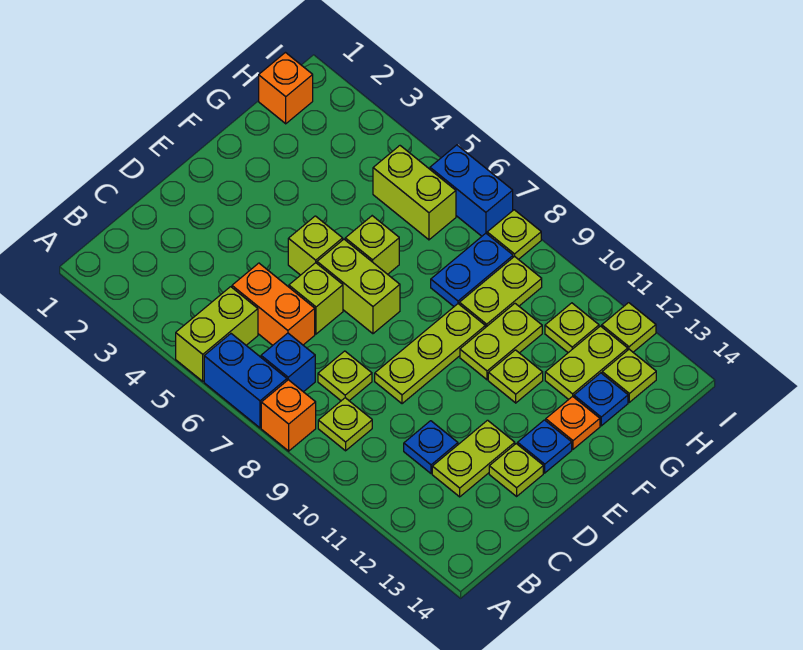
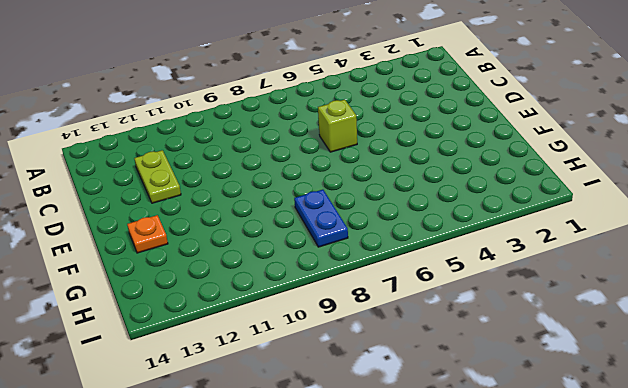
none -> lime 1x2 brick [176,287,258,381]
none -> blue 1x2 brick [204,334,287,428]
none -> orange 1x1 brick [261,380,316,451]
none -> blue 1x1 brick [261,333,315,392]

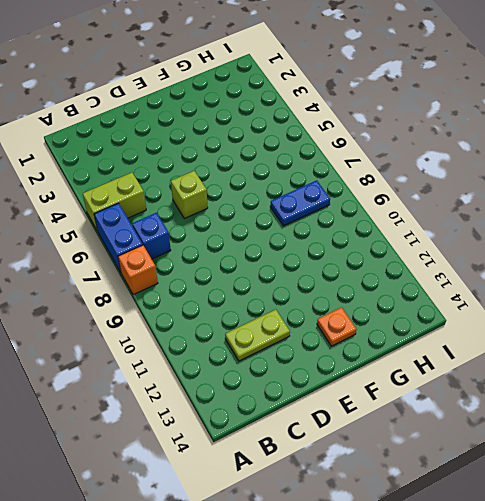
none -> lime 1x1 plate [318,398,372,451]
none -> orange 1x2 brick [232,263,315,345]
none -> lime 1x1 plate [318,351,372,401]
none -> blue 1x1 plate [404,421,458,474]

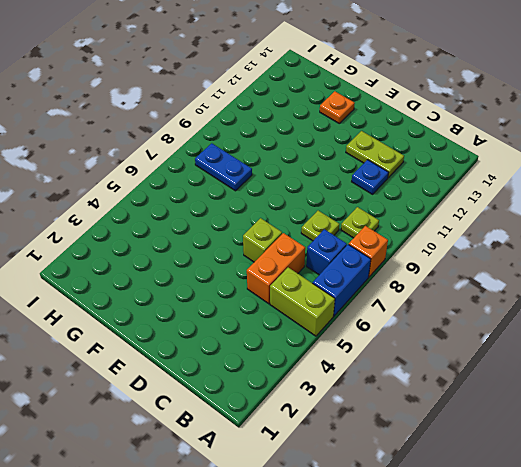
none -> lime 1x3 plate [375,304,485,404]
none -> lime 1x1 plate [489,444,543,496]
none -> lime 1x1 brick [288,216,343,275]
none -> lime 1x2 brick [317,239,400,334]

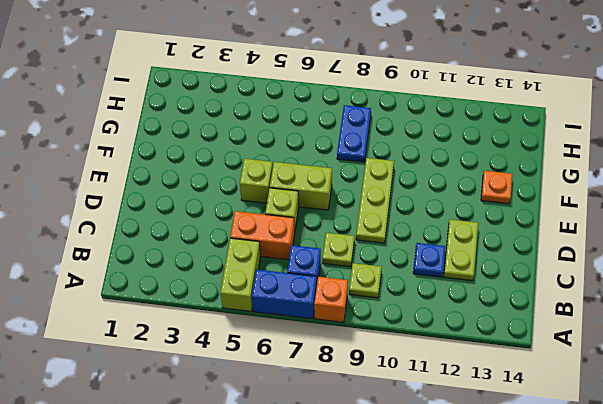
none -> lime 1x1 plate [489,444,543,496]
none -> blue 1x1 plate [518,420,572,473]
none -> lime 1x1 brick [345,216,399,274]
none -> lime 1x2 plate [460,303,542,380]

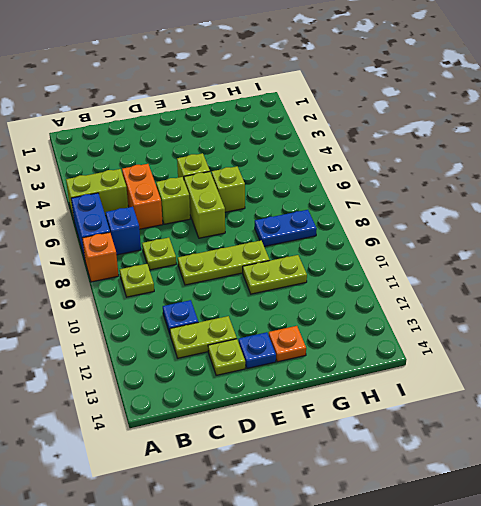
none -> lime 1x1 plate [488,350,543,403]
none -> lime 1x2 plate [459,256,542,328]
none -> lime 1x2 plate [545,326,628,400]
none -> blue 1x1 plate [574,373,628,426]

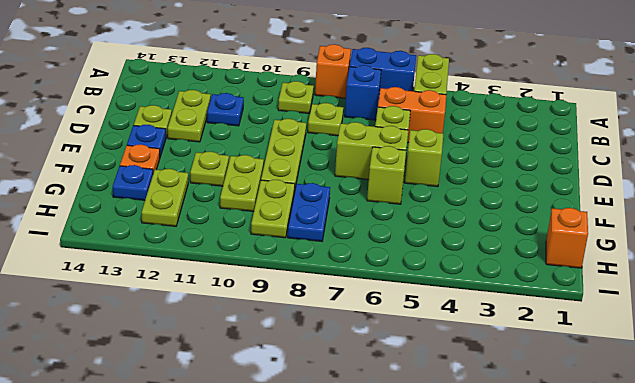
none -> lime 1x2 brick [373,146,456,240]
none -> lime 1x1 plate [545,303,599,353]
none -> lime 1x1 plate [602,349,656,402]
none -> blue 1x2 brick [430,145,513,236]

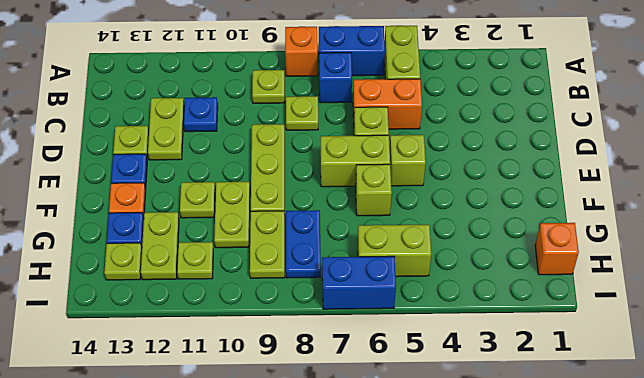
none -> lime 1x1 plate [487,210,541,260]
none -> lime 1x1 plate [602,303,656,352]

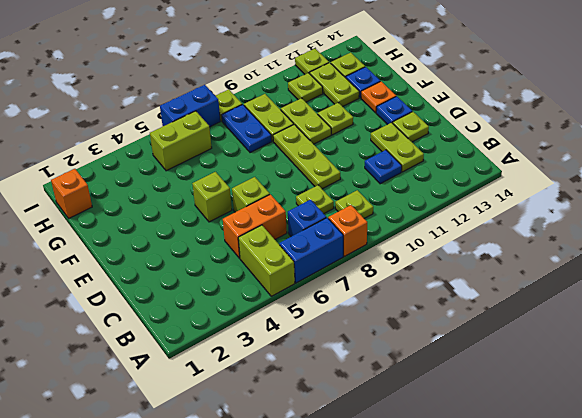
none -> lime 1x2 brick [317,239,400,334]
none -> lime 1x1 brick [345,216,399,274]

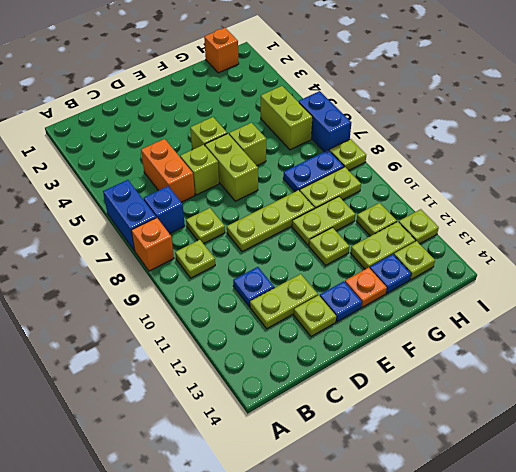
none -> lime 1x2 brick [176,287,258,381]

